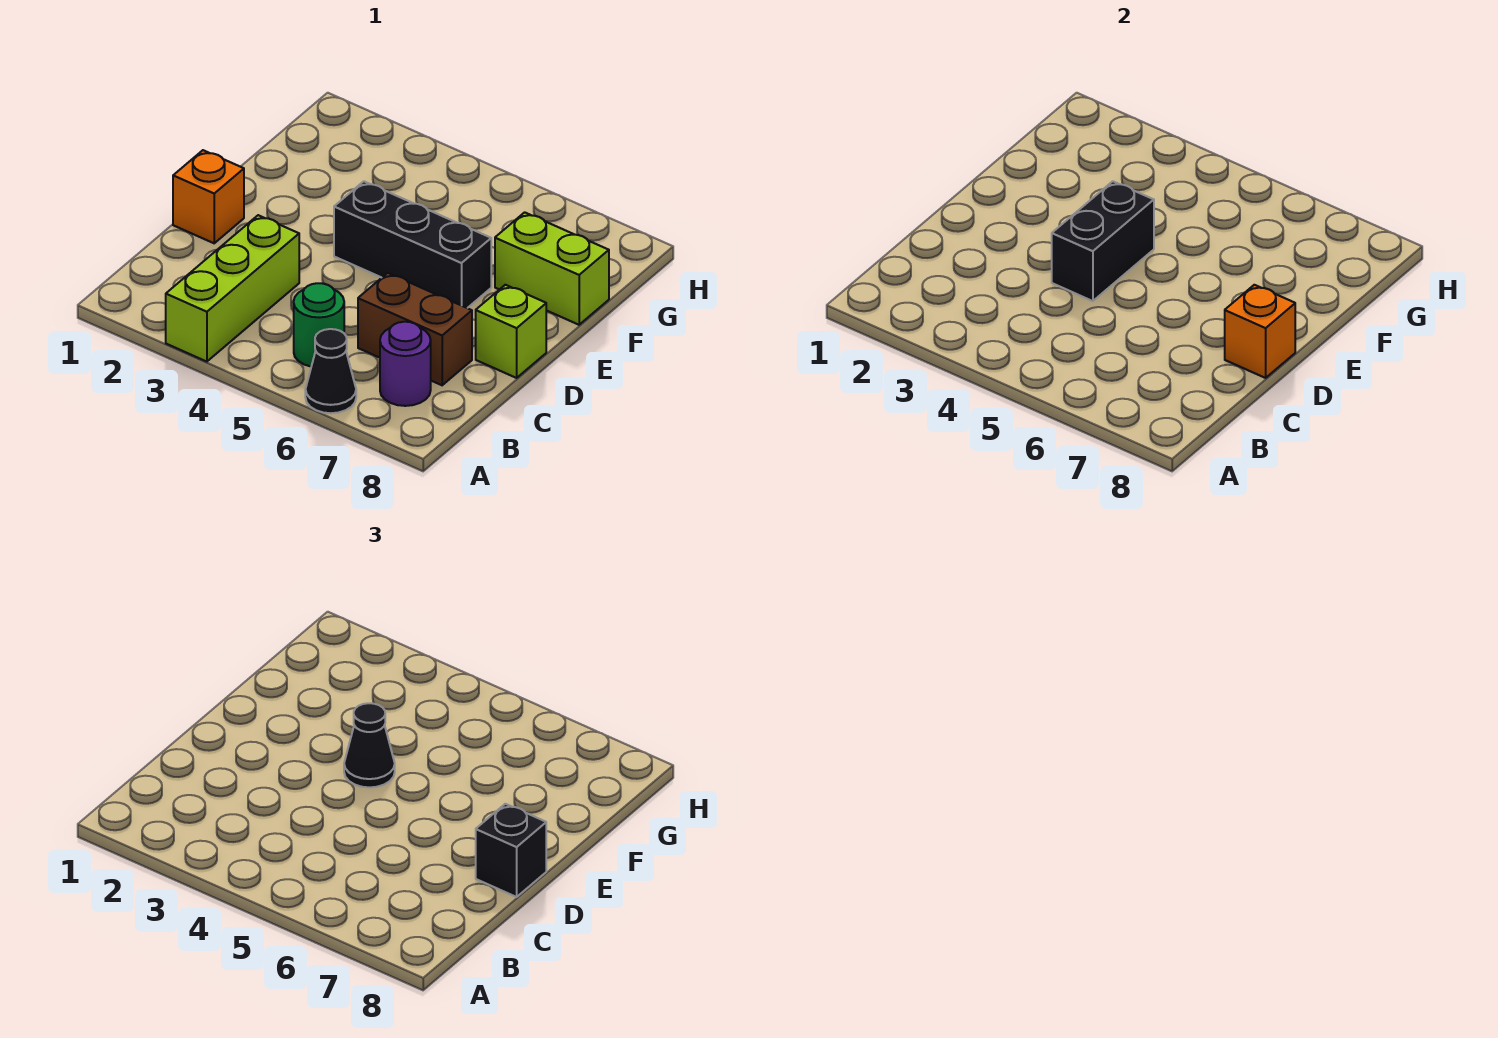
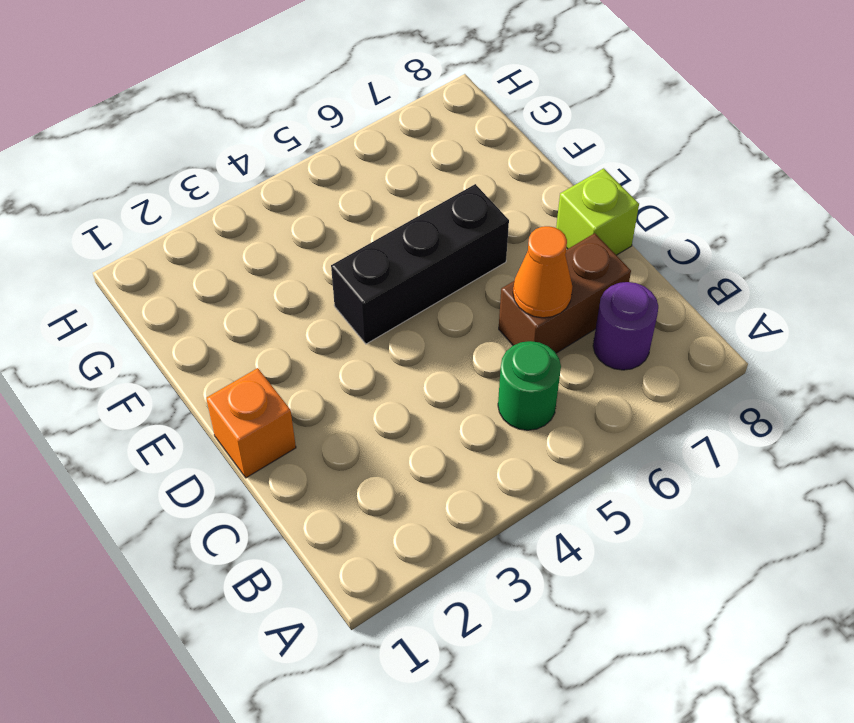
orange 1x1 cone [513,226,573,318] -> none
none -> lime 1x3 brick [166,215,299,362]
none -> black 1x1 cone [305,329,356,413]
none -> lime 1x2 brick [495,212,609,325]

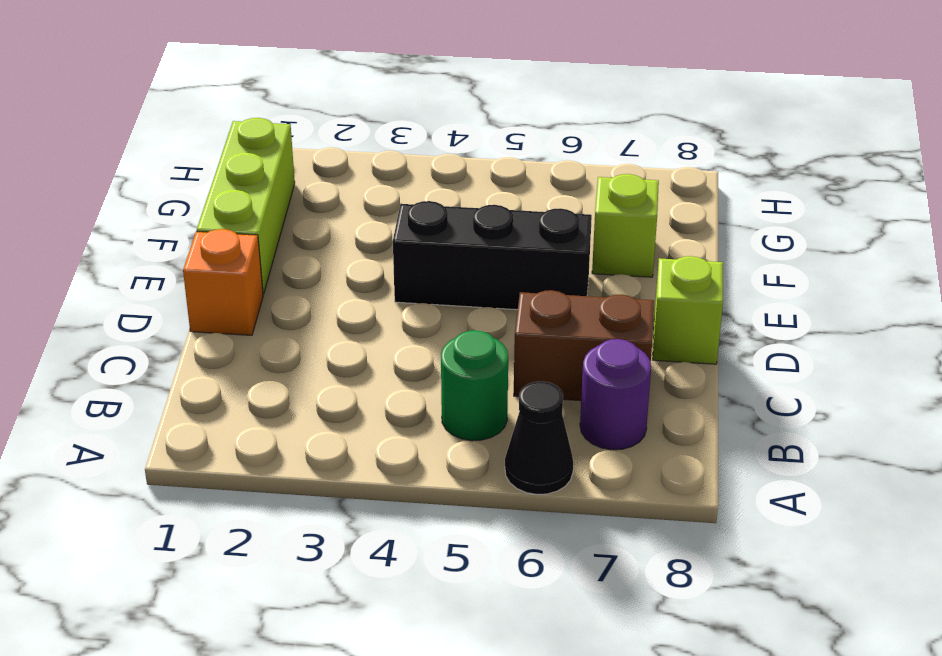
lime 1x3 brick [197,118,295,294] -> lime 1x3 brick moved to [166,215,299,362]
lime 1x1 brick [592,174,659,277] -> lime 1x2 brick [495,212,609,325]
none -> black 1x2 brick [1052,181,1154,301]
none -> orange 1x1 brick [1225,285,1295,378]
none -> black 1x1 brick [476,804,546,897]

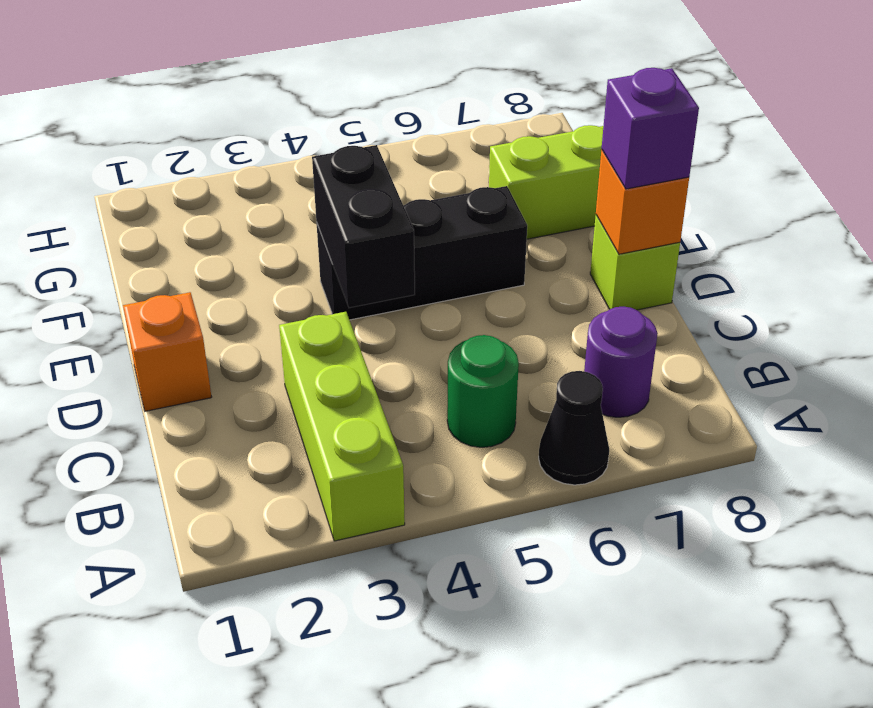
purple 1x1 brick [602,68,699,189] -> black 1x1 brick [476,804,546,897]
none -> brown 1x2 brick [358,273,472,385]
none -> black 1x1 cone [344,703,395,787]

